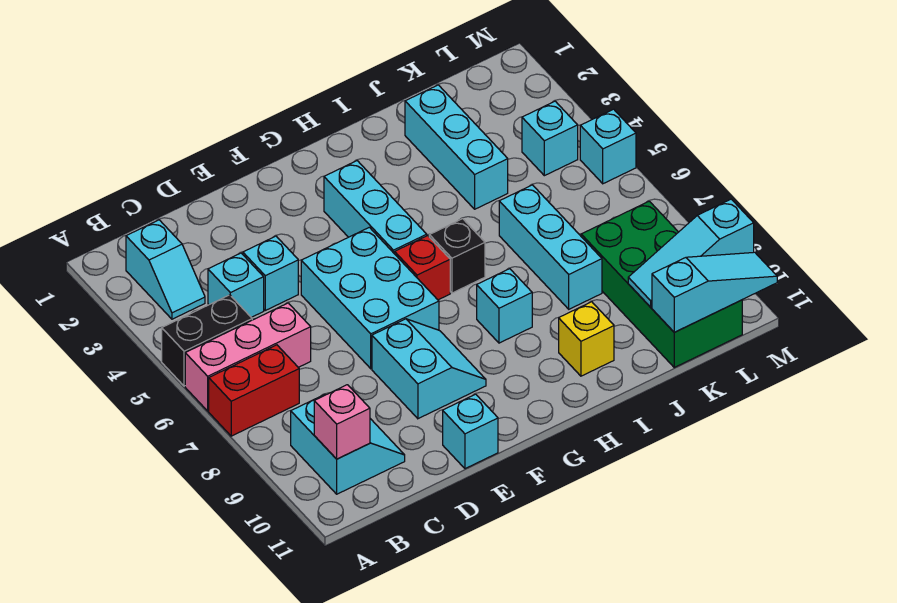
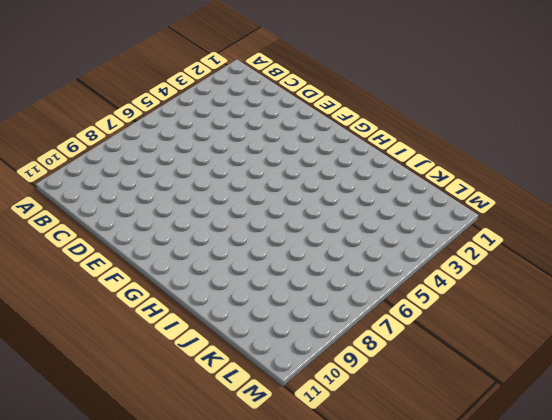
none -> black 1x2 brick [162,295,252,386]
none -> pink 1x3 brick [185,303,311,411]
none -> red 1x2 brick [209,345,299,436]

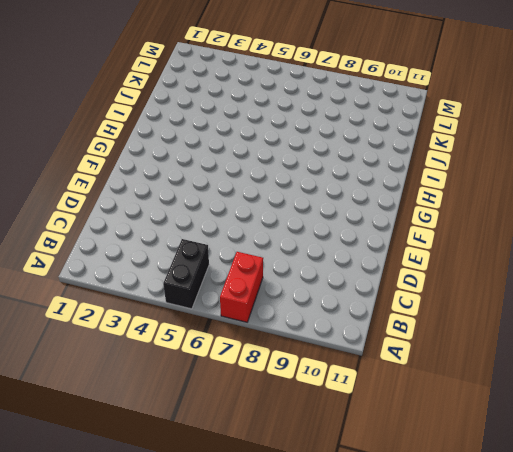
none -> pink 1x3 brick [185,303,311,411]
none -> cyan 1x2 slope [126,220,205,319]
none -> cyan 2x2 slope [291,394,405,494]

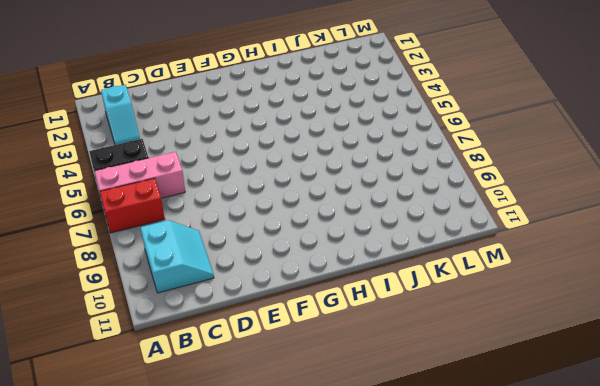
none -> cyan 1x1 brick [208,253,264,317]
none -> cyan 1x1 brick [243,236,298,310]
none -> cyan 2x3 brick [301,227,439,369]

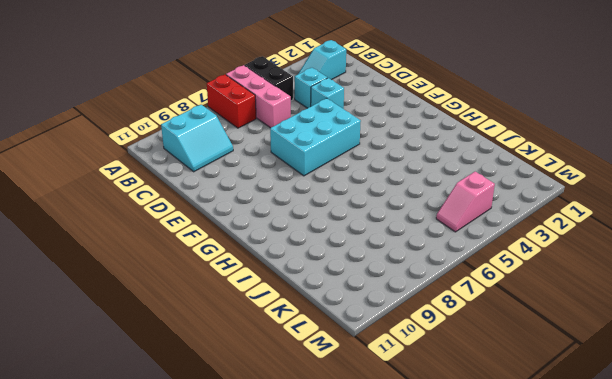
pink 1x2 slope [436,172,495,232] -> cyan 1x1 brick [522,101,578,176]
none -> cyan 2x2 slope [372,319,486,419]
none -> cyan 1x1 brick [443,394,498,469]
none -> cyan 1x3 brick [324,161,427,254]

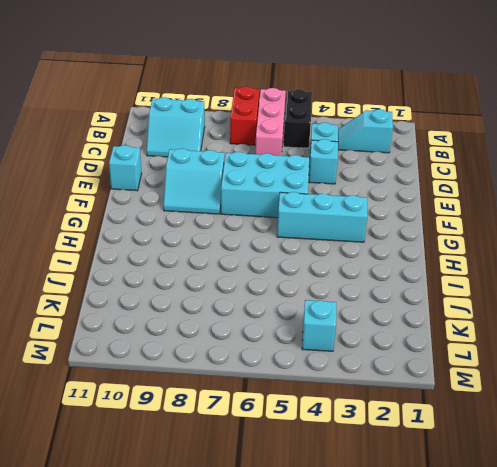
none -> red 1x1 brick [395,236,450,300]
none -> black 1x1 brick [429,219,485,293]
none -> cyan 1x1 brick [477,269,532,343]

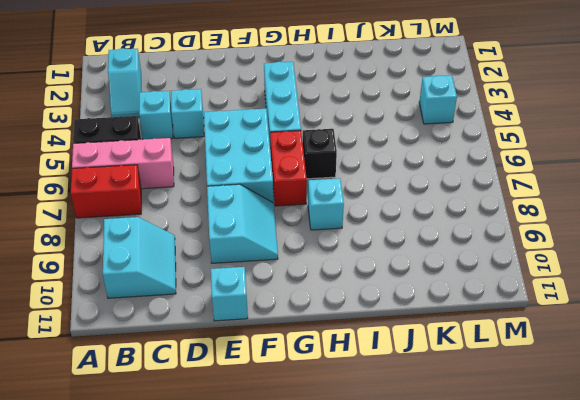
red 1x2 brick [270,130,307,206] -> red 1x1 brick [395,236,450,300]
none -> yellow 1x1 brick [559,302,614,376]
none -> cyan 1x3 brick [405,85,508,209]
none -> cyan 1x3 brick [499,185,602,309]

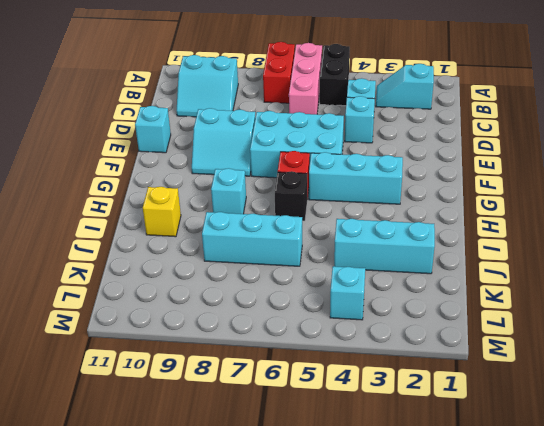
none -> green 2x4 brick [581,201,742,367]
none -> cyan 1x1 brick [580,109,636,184]
none -> pink 1x1 brick [314,385,370,459]

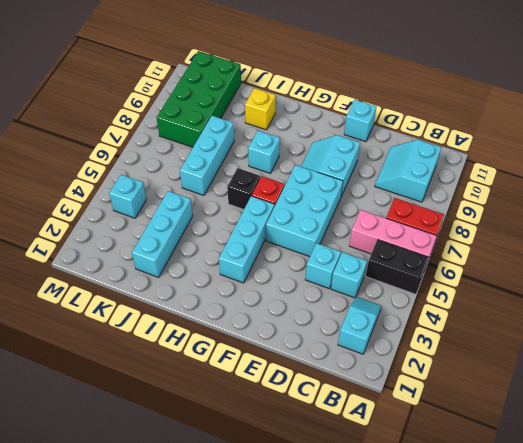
none -> cyan 1x1 brick [580,109,636,184]
none -> pink 1x1 brick [314,385,370,459]
none -> cyan 1x3 slope [628,199,754,307]

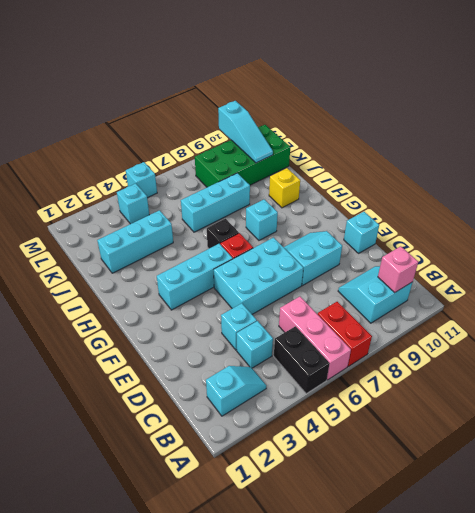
none -> cyan 1x3 slope [652,252,777,332]

